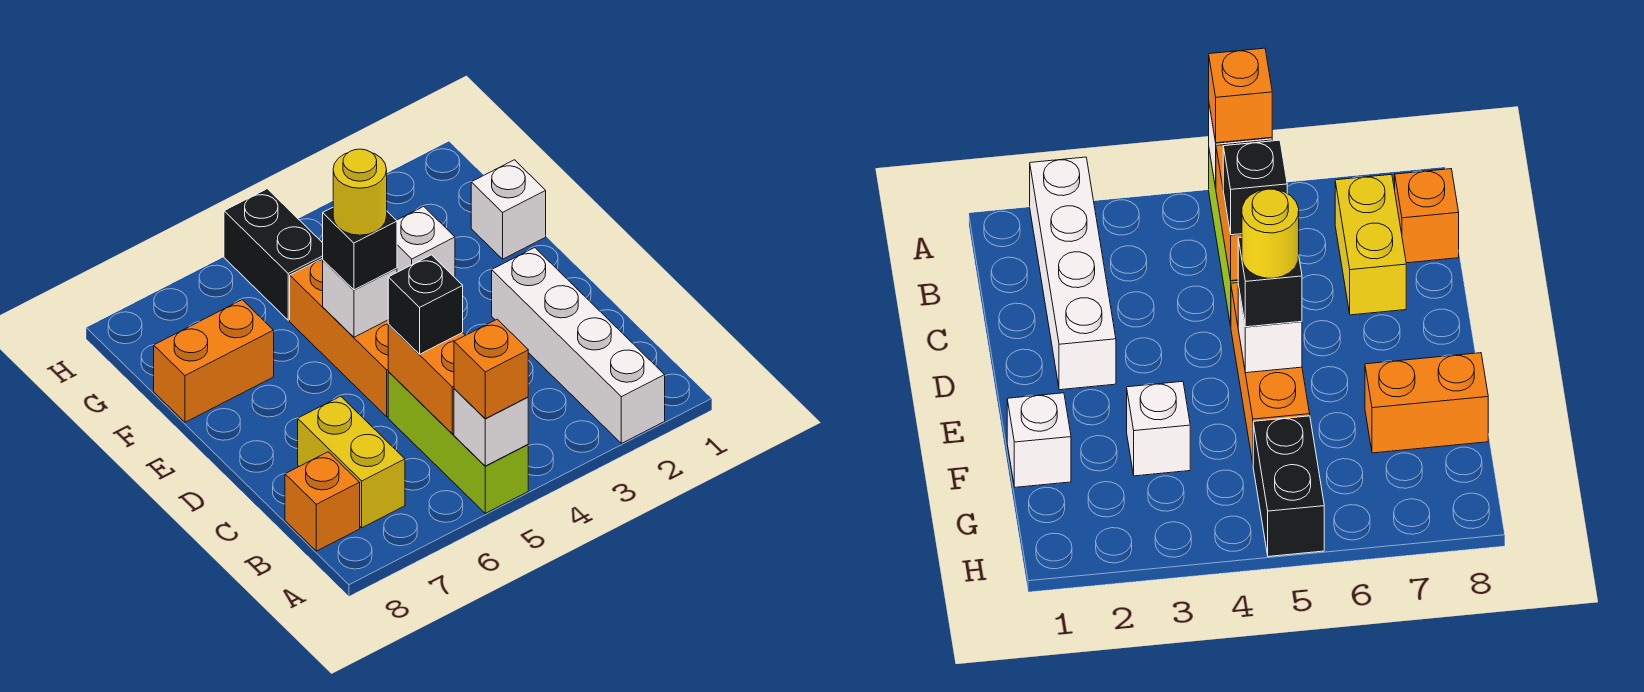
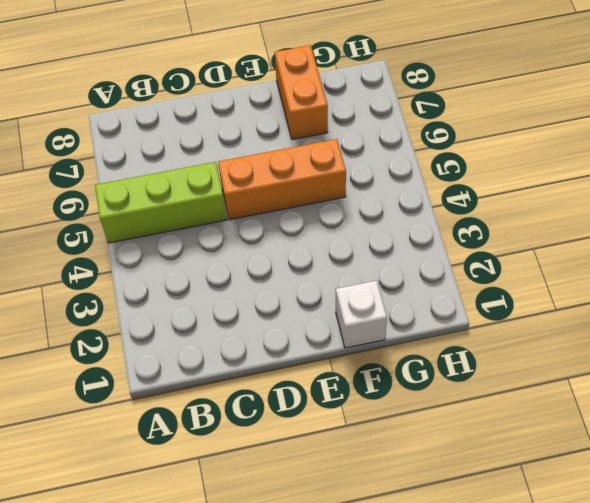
none -> white 1x4 brick [492,248,665,443]
none -> yellow 1x2 brick [298,396,405,528]
none -> orange 1x1 brick [285,452,360,551]

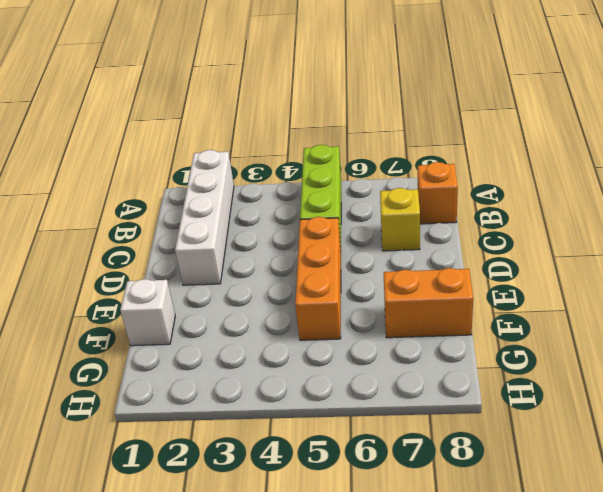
yellow 1x1 brick [380,188,420,251] -> yellow 1x2 brick [298,396,405,528]
none -> white 1x1 brick [397,206,455,277]
none -> black 1x2 brick [224,189,323,320]
none -> white 1x1 brick [454,389,528,466]

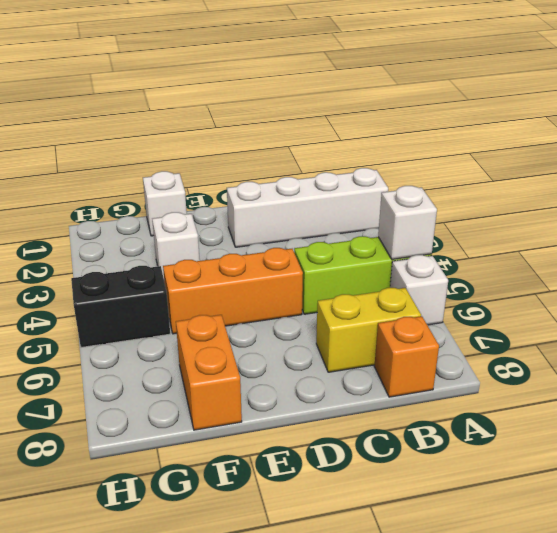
white 1x1 brick [390,255,448,325] -> white 1x1 brick moved to [323,260,397,337]
none -> orange 1x2 brick [388,325,465,434]
none -> orange 1x1 brick [454,319,528,419]
none -> black 1x1 brick [388,255,463,354]

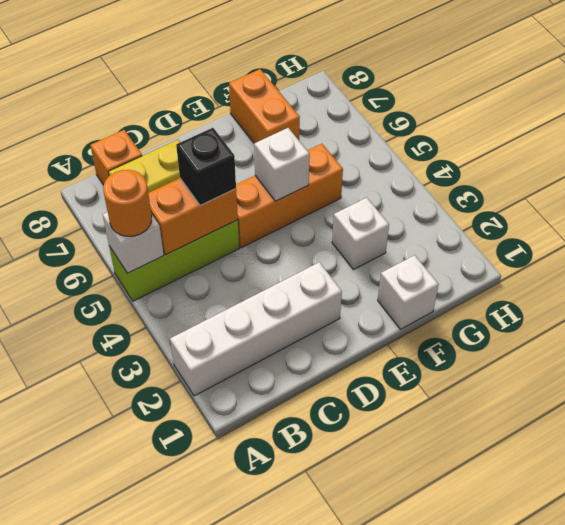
orange 1x1 round brick [103,170,152,236] -> orange 1x1 brick [454,319,528,419]
none -> black 1x2 brick [224,189,323,320]
none -> black 1x1 brick [322,208,397,290]
none -> yellow 1x1 round brick [333,149,387,235]

